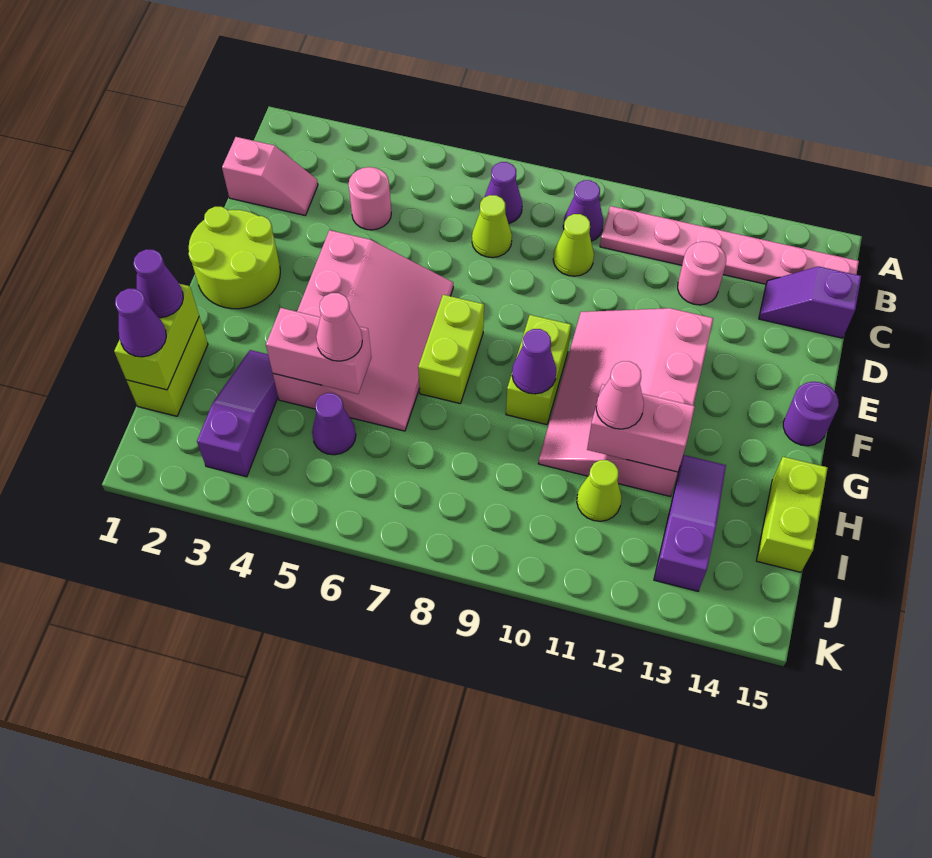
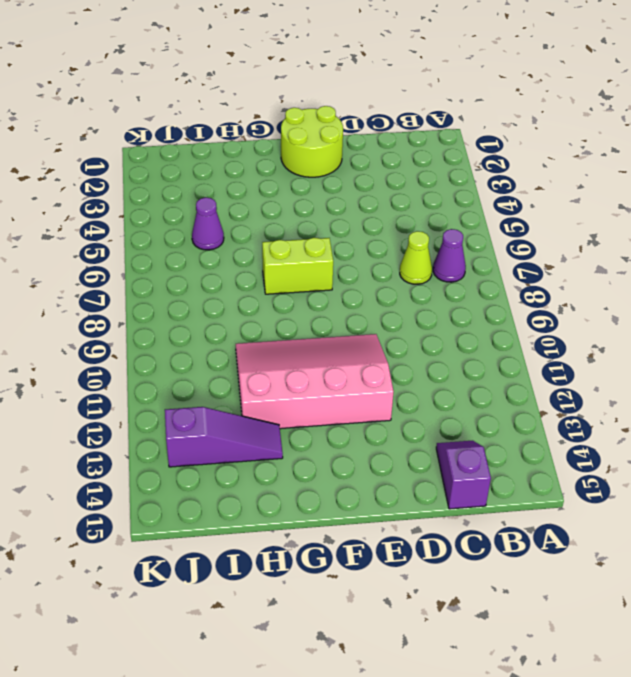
none -> purple 1x1 cone [563,180,603,241]
none -> pink 1x6 plate [600,206,859,284]
none -> pink 1x2 slope [222,137,318,215]

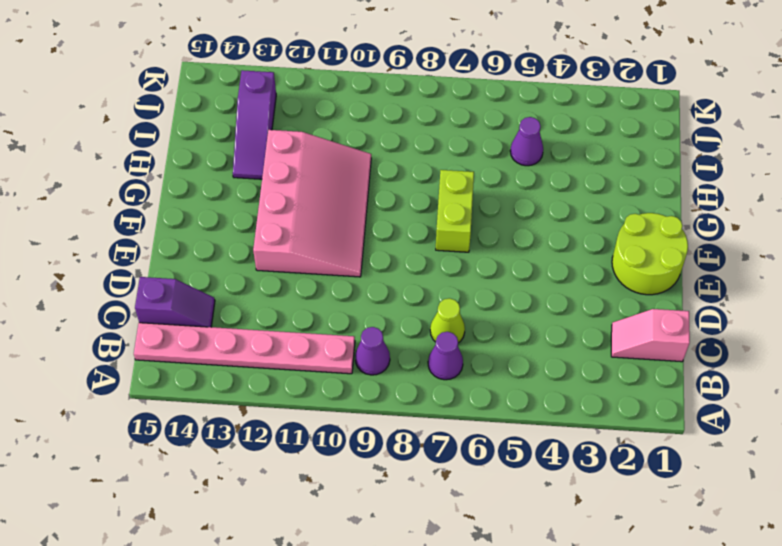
none -> pink 1x1 round brick [348,167,391,230]
none -> lime 1x1 cone [553,214,594,276]
none -> pink 1x1 round brick [678,242,726,305]

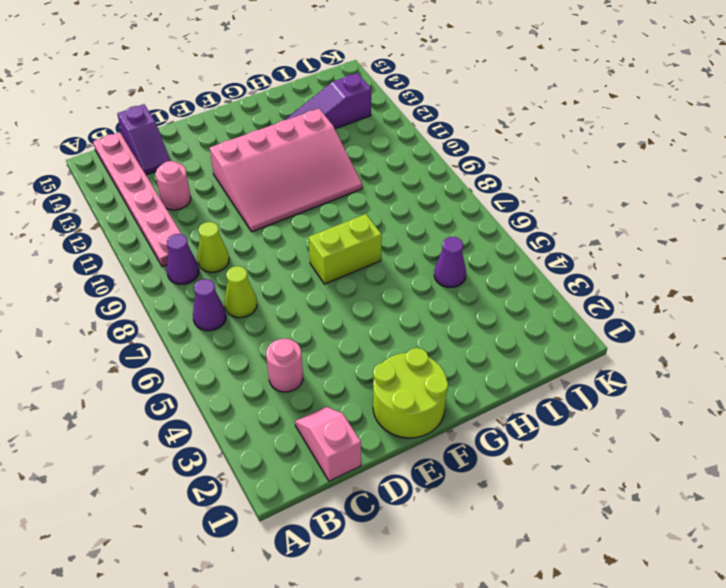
none -> pink 3x4 slope [273,230,453,431]
none -> lime 1x2 brick [506,315,571,425]
none -> purple 1x1 round brick [783,382,839,446]

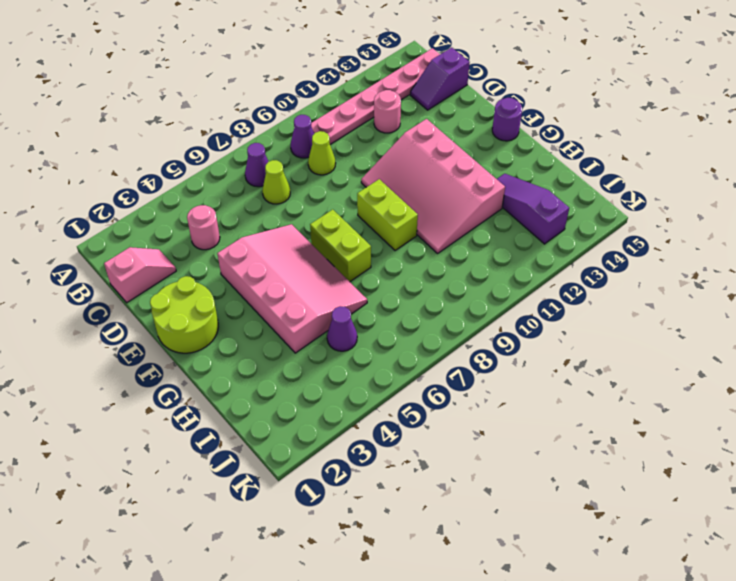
none -> lime 1x2 brick [126,317,208,416]
none -> purple 1x3 slope [197,350,278,477]
none -> lime 1x2 brick [756,457,828,572]

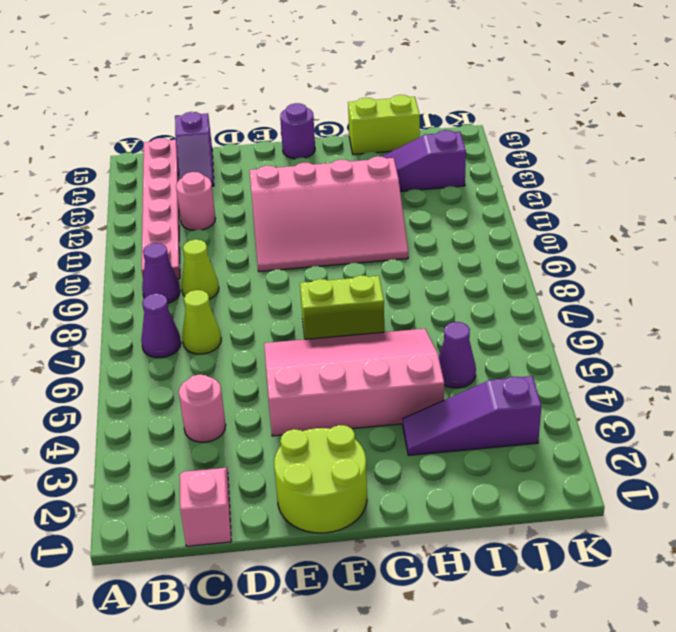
none -> lime 1x2 brick [506,315,571,425]
none -> lime 1x2 brick [126,317,208,416]
none -> lime 1x1 cone [577,460,622,521]

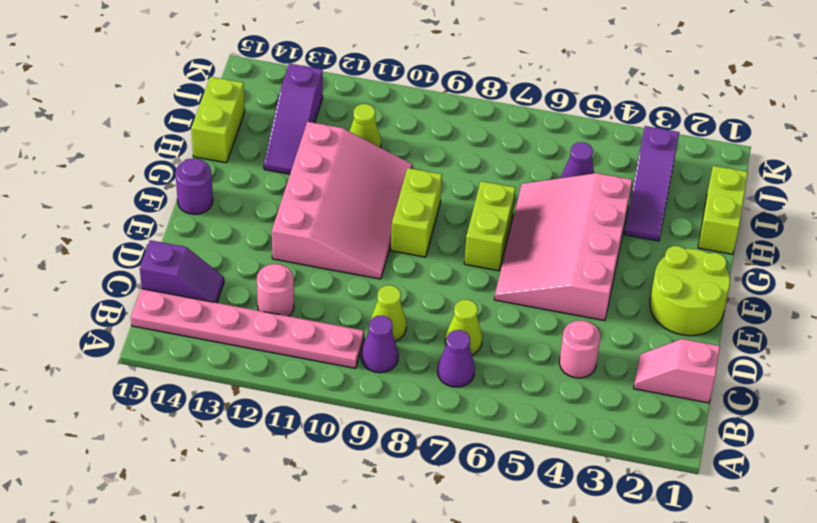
none -> purple 1x1 cone [512,329,556,394]
none -> lime 1x2 brick [114,284,199,390]
none -> pink 1x2 brick [266,308,372,394]

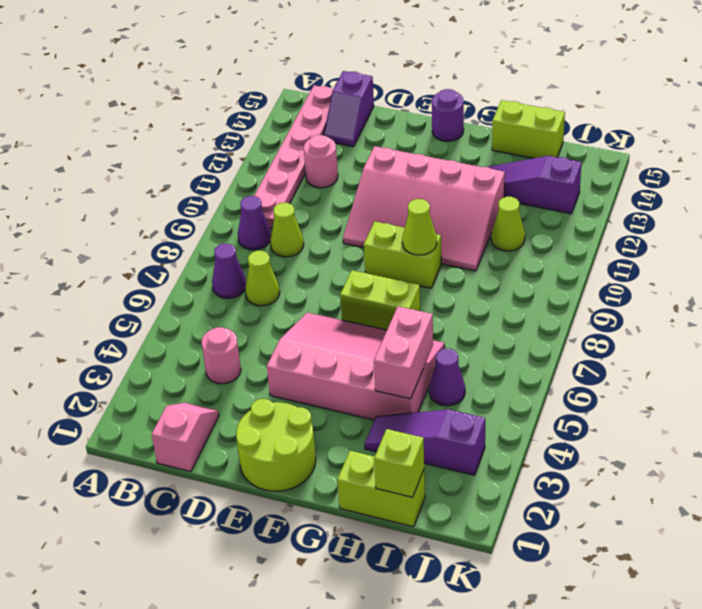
lime 1x1 cone [402,199,437,255] -> purple 1x1 cone [512,329,556,394]
lime 1x1 brick [374,429,424,497] -> lime 1x2 brick [114,284,199,390]
none -> pink 1x2 brick [587,384,695,472]
none -> purple 1x1 cone [133,249,183,318]
none -> pink 1x1 cone [316,293,362,361]

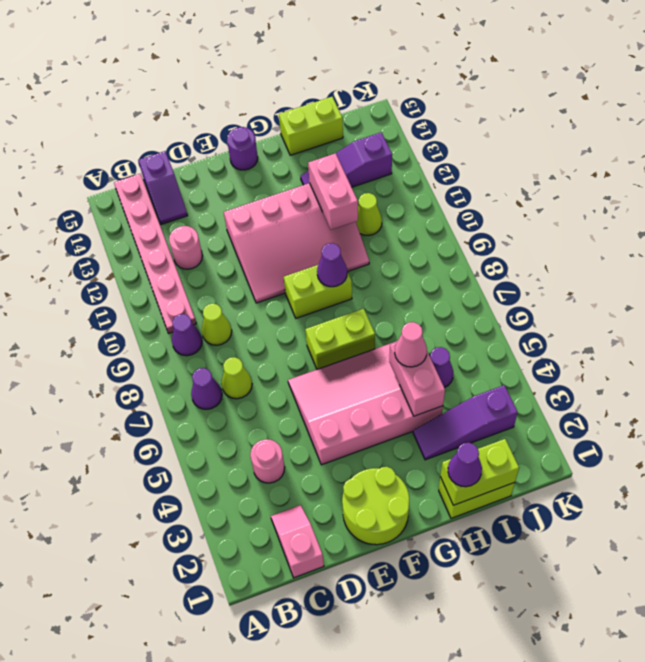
none -> pink 1x1 cone [596,361,644,429]
none -> purple 1x1 cone [115,289,166,357]

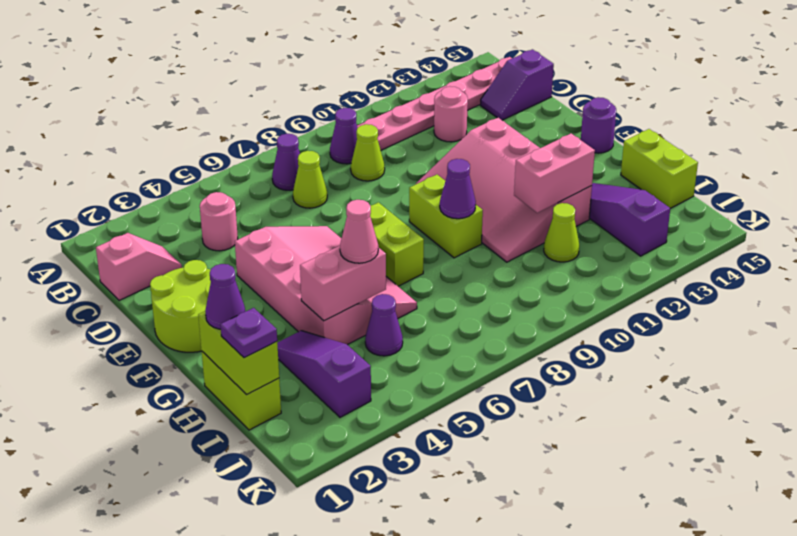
purple 1x1 plate [220,308,277,358] -> purple 1x1 cone [115,289,166,357]
none -> pink 1x1 cone [596,361,644,429]

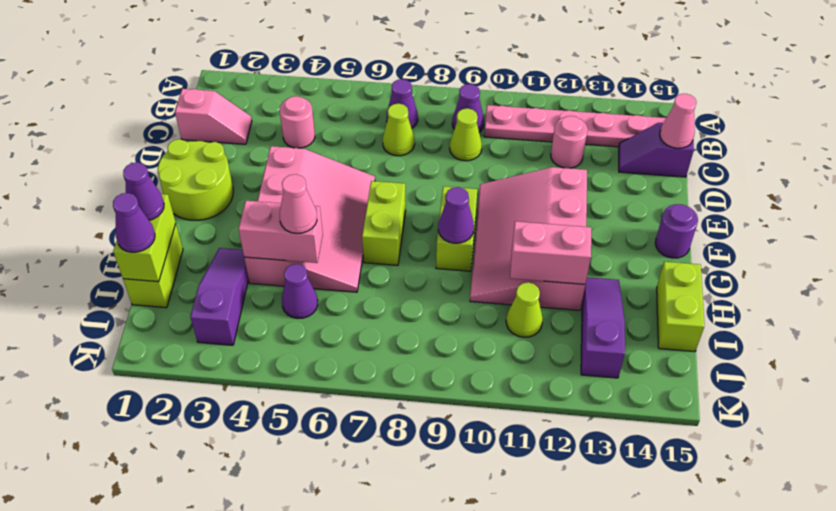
pink 1x1 cone [660,94,696,148] -> pink 1x1 cone moved to [596,361,644,429]

